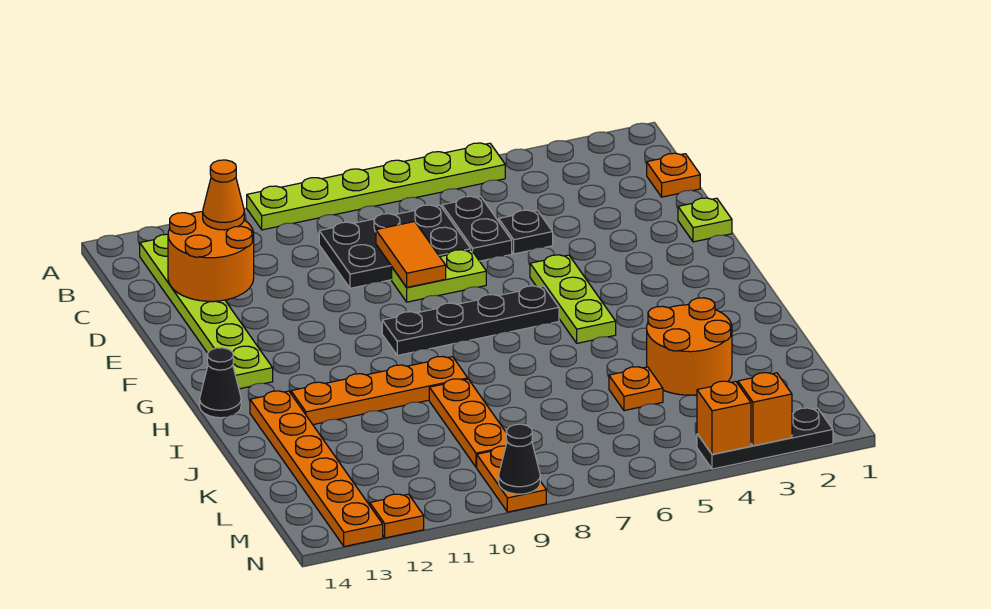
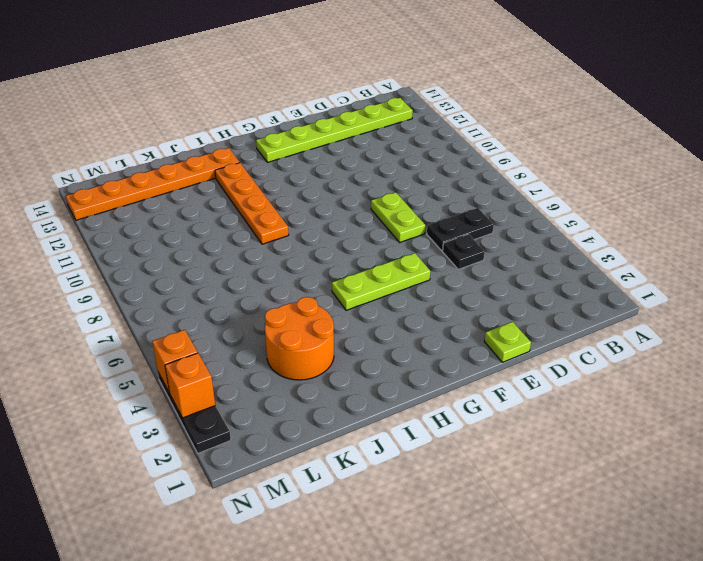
none -> lime 1x6 plate [247,143,505,230]
none -> orange 1x1 plate [647,153,700,197]
none -> black 2x3 plate [319,205,471,288]

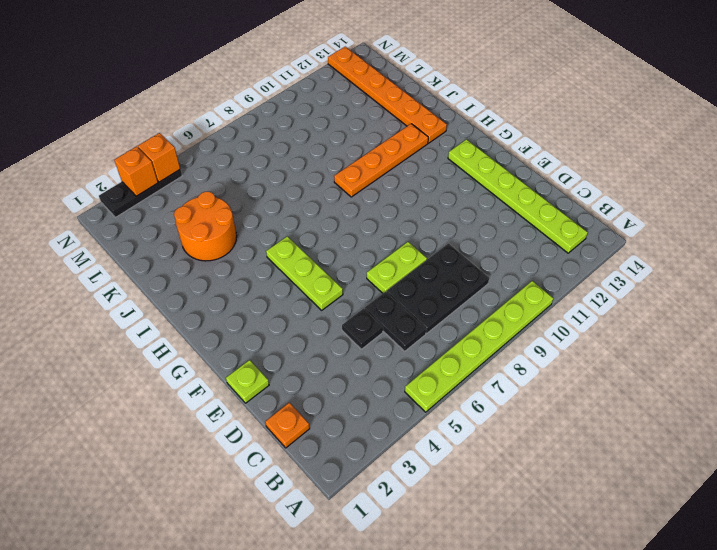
none -> black 1x4 plate [382,286,559,355]
none -> black 1x1 cone [200,348,241,418]
none -> orange 1x3 plate [429,379,507,467]

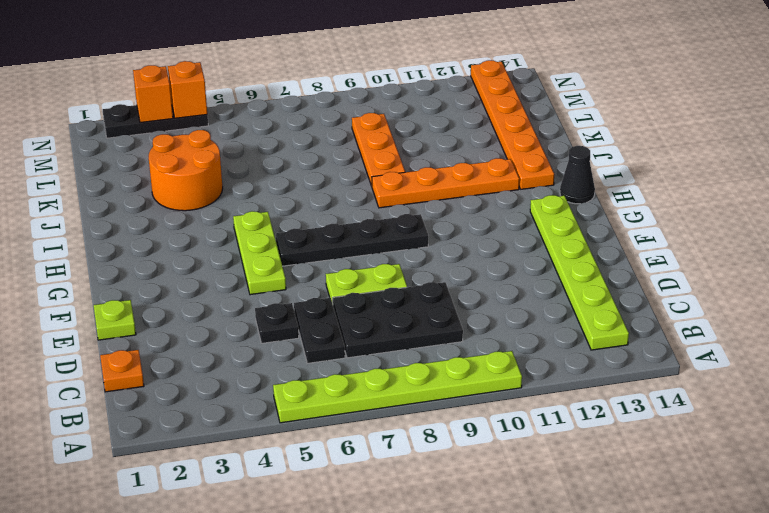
none -> orange 1x1 plate [609,367,663,411]
none -> orange 1x2 plate [477,446,546,512]
none -> orange 1x1 plate [370,494,424,538]

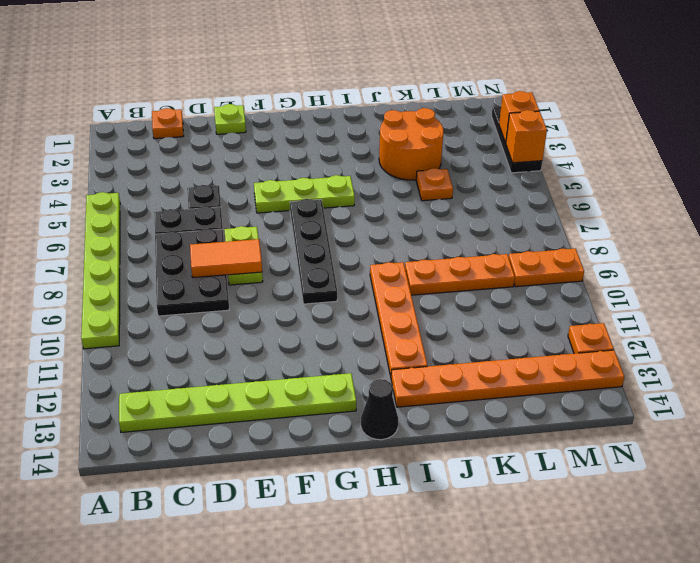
none -> orange 2x2 round brick [168,211,254,301]
none -> black 1x1 cone [499,424,540,494]
none -> orange 1x1 cone [203,160,244,230]

